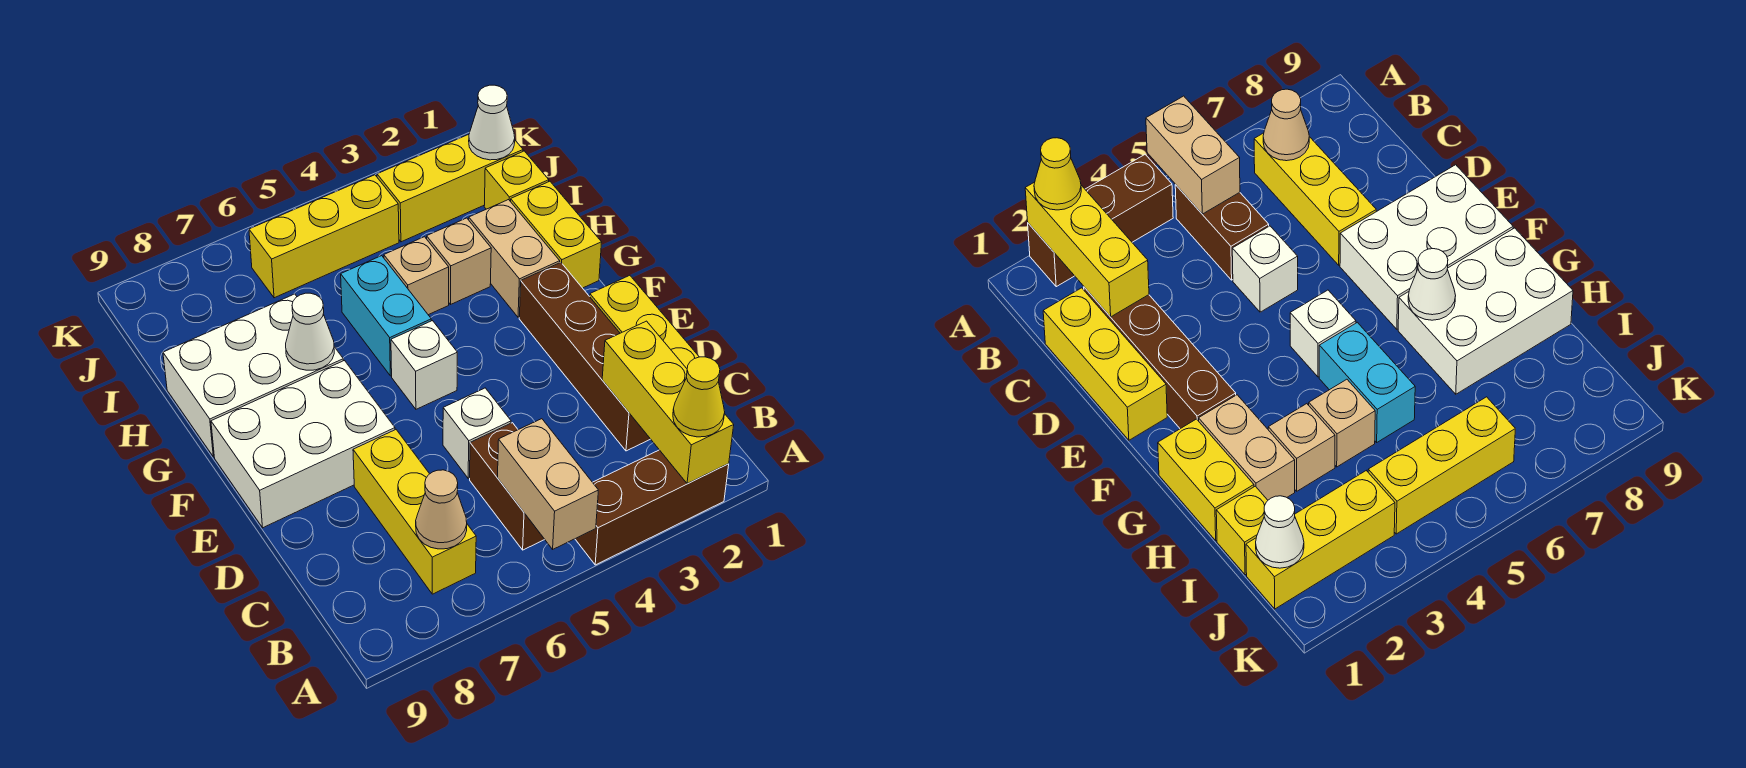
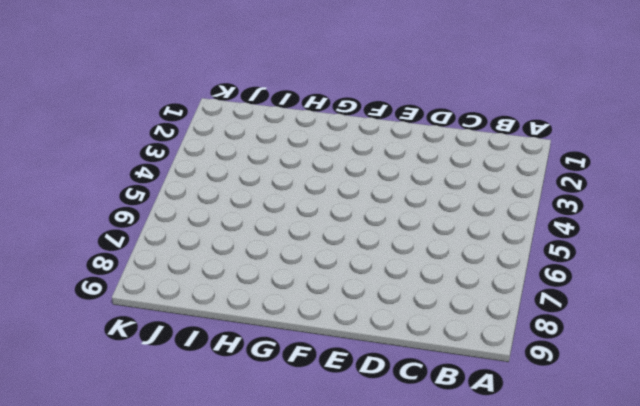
none -> brown 1x3 brick [575,450,729,565]
none -> brown 1x2 brick [470,423,545,550]
none -> yellow 1x3 brick [353,430,476,594]

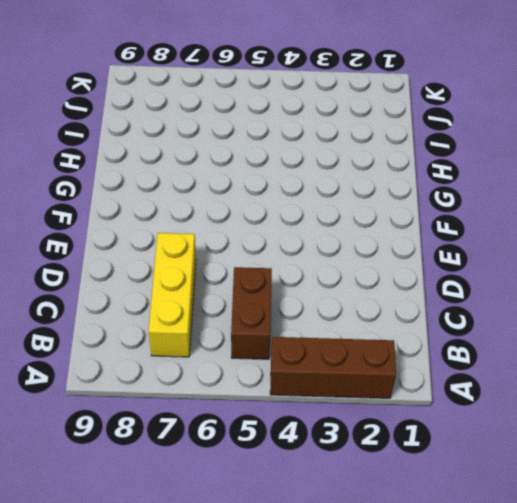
none -> yellow 1x3 brick [590,275,699,368]
none -> brown 1x4 brick [519,263,650,451]
none -> white 1x1 brick [443,388,511,478]

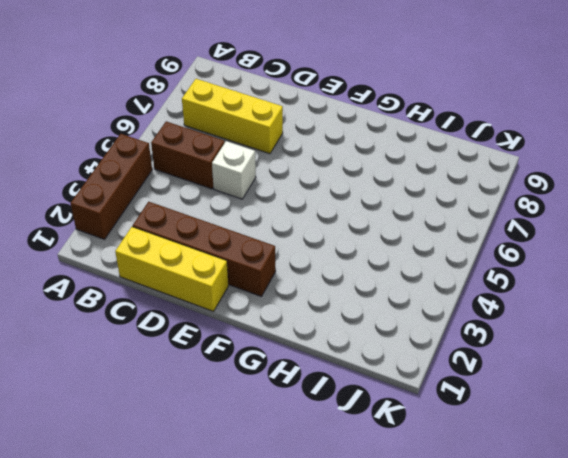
none -> white 2x3 brick [211,361,395,528]
none -> white 1x1 brick [391,321,457,409]
none -> yellow 1x2 brick [511,181,602,288]

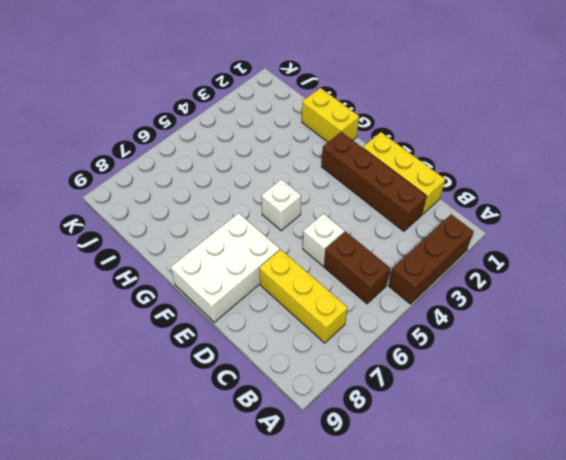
none -> tan 1x2 brick [469,200,560,317]
none -> cyan 1x2 brick [341,256,431,376]
none -> white 2x3 brick [163,294,343,457]

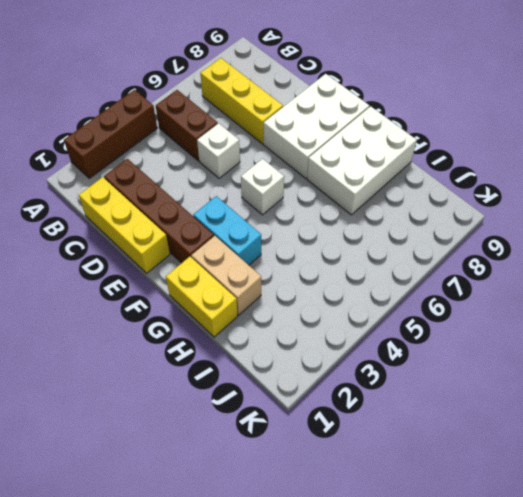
cyan 1x2 brick [193,196,261,265] -> cyan 1x2 brick moved to [341,256,431,376]
none -> tan 1x1 brick [427,218,491,304]
none -> tan 1x1 brick [384,237,449,315]
none -> yellow 1x1 brick [484,151,549,209]

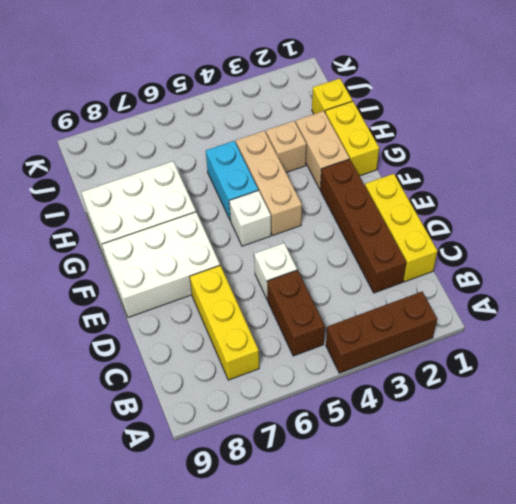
tan 1x3 brick [236,131,302,235] -> tan 1x1 brick [384,237,449,315]
none -> yellow 1x3 brick [377,134,523,242]
none -> yellow 1x3 brick [249,175,399,298]
none -> yellow 1x3 brick [602,321,734,484]

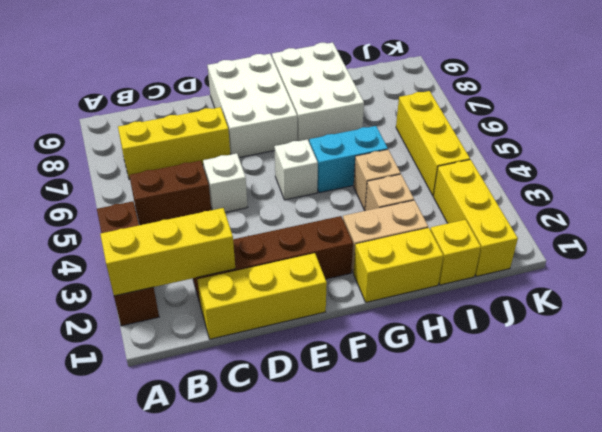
none -> tan 1x2 brick [498,419,598,549]
none -> tan 1x1 cone [416,470,467,549]
none -> white 1x1 cone [286,293,334,370]

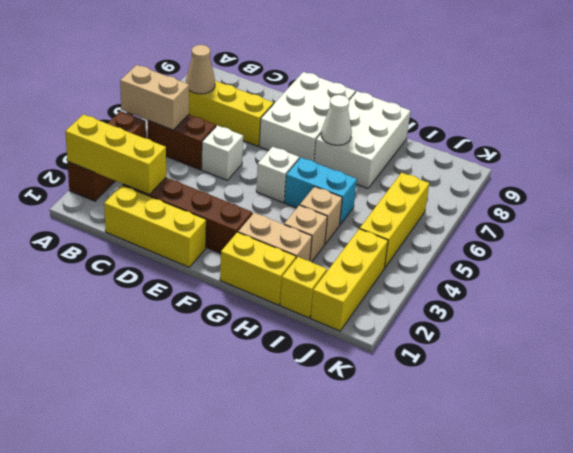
none -> white 1x1 cone [469,85,515,160]
none -> yellow 1x1 cone [673,357,725,437]

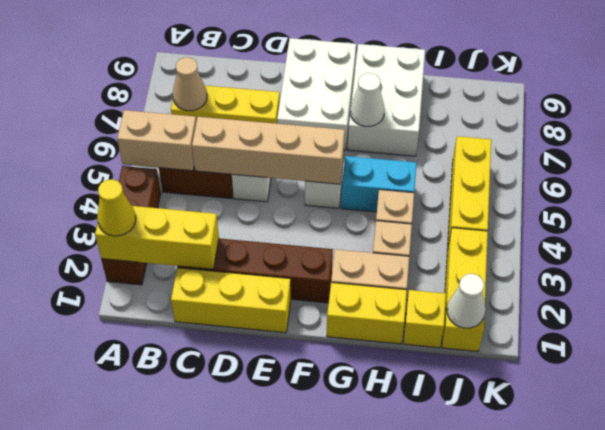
tan 1x4 brick [192,117,345,184] -> none

